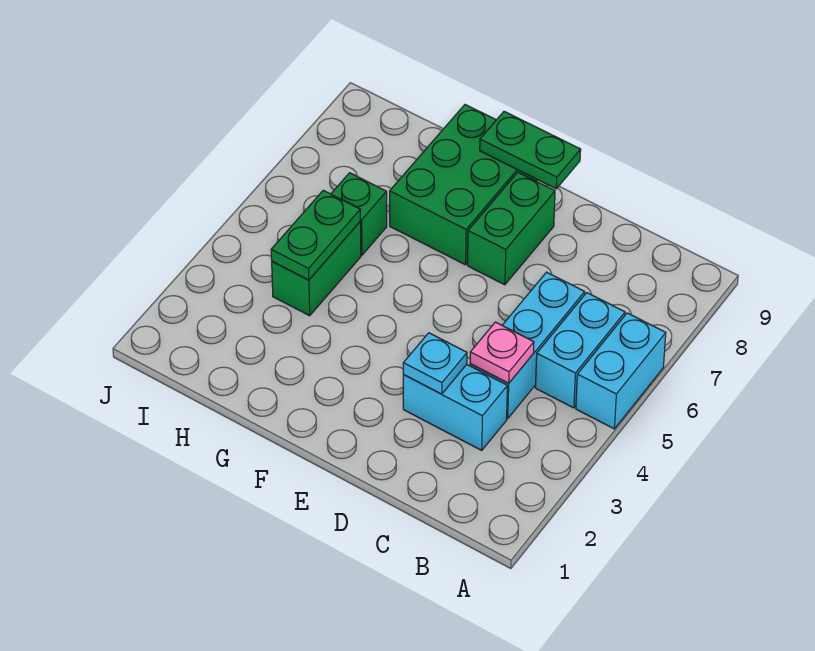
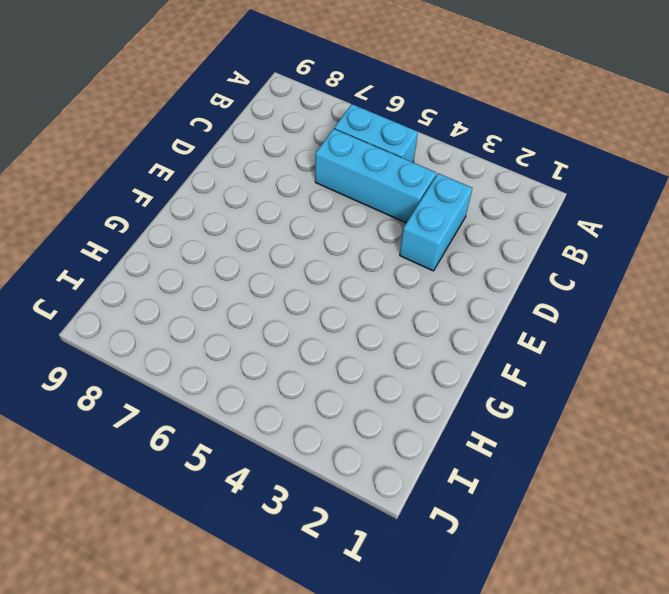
none -> cyan 1x2 brick [576,313,666,429]
none -> green 1x2 brick [468,172,555,285]
none -> green 2x3 brick [390,105,537,265]

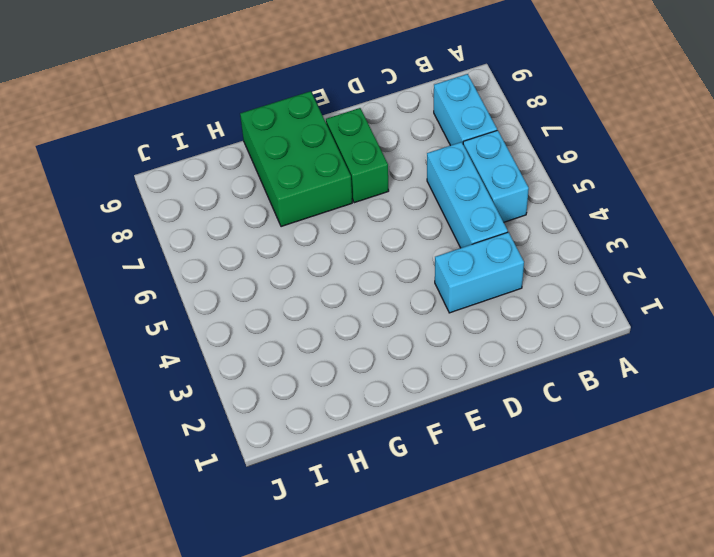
cyan 1x2 brick [434,74,497,145] -> cyan 1x2 brick moved to [576,313,666,429]
none -> green 1x2 brick [272,222,361,316]
none -> green 1x1 brick [331,173,387,255]
none -> pink 1x1 plate [470,322,534,383]

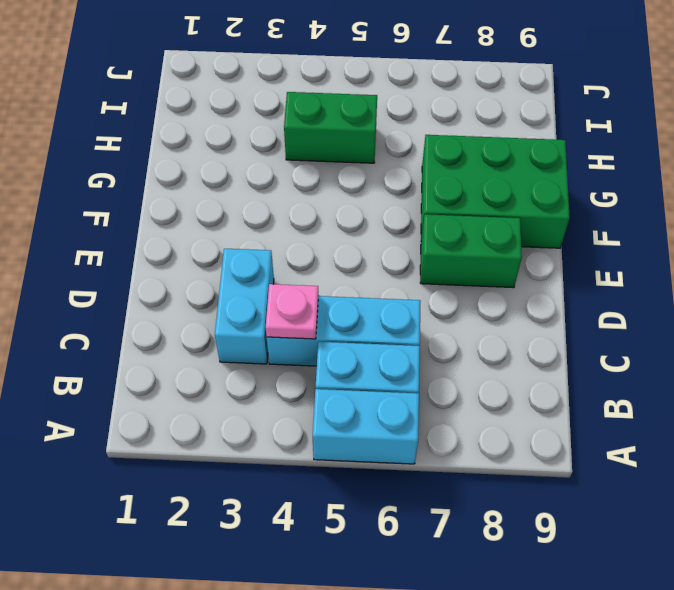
none -> green 1x1 brick [331,173,387,255]
none -> cyan 1x1 plate [403,333,467,394]
none -> green 1x2 plate [480,111,581,189]

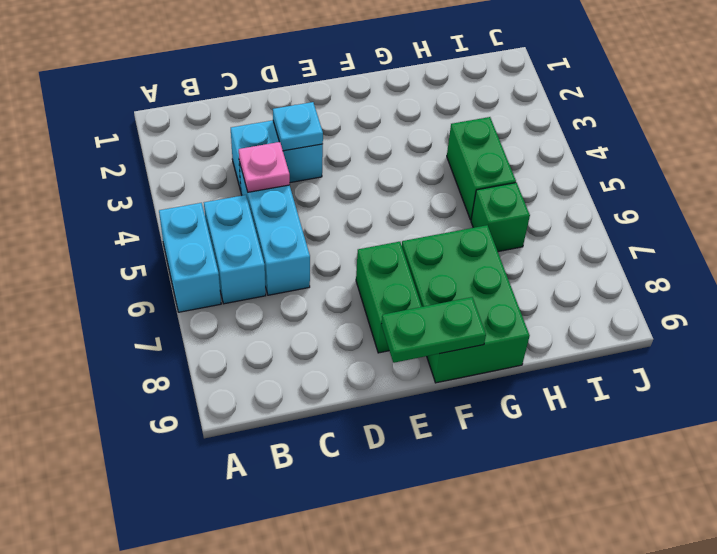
none -> green 1x2 plate [271,190,360,280]

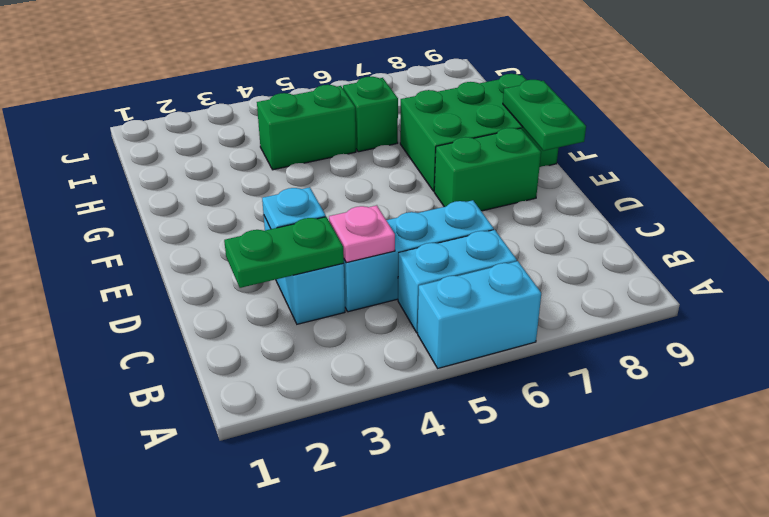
green 1x2 plate [224,217,344,288] -> green 1x2 plate moved to [271,190,360,280]

